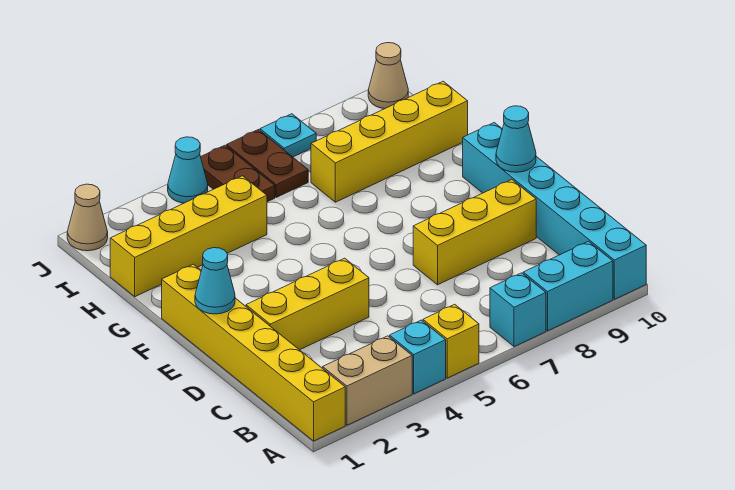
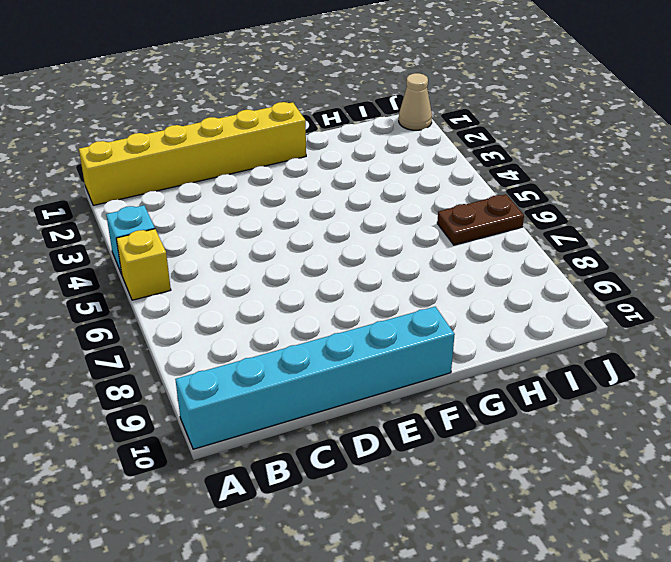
none -> tan 1x2 brick [323,336,412,425]
none -> cyan 1x1 brick [490,273,546,347]
none -> cyan 1x2 brick [523,242,613,331]

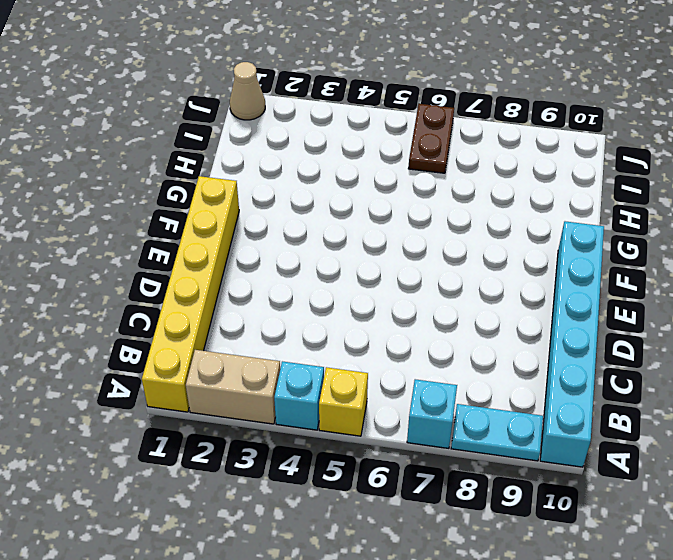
cyan 1x2 plate [451,404,543,461] -> cyan 1x2 brick [523,242,613,331]
none -> yellow 1x3 brick [246,258,369,350]
none -> yellow 1x3 brick [413,180,536,285]
none -> yellow 1x4 brick [110,176,267,297]

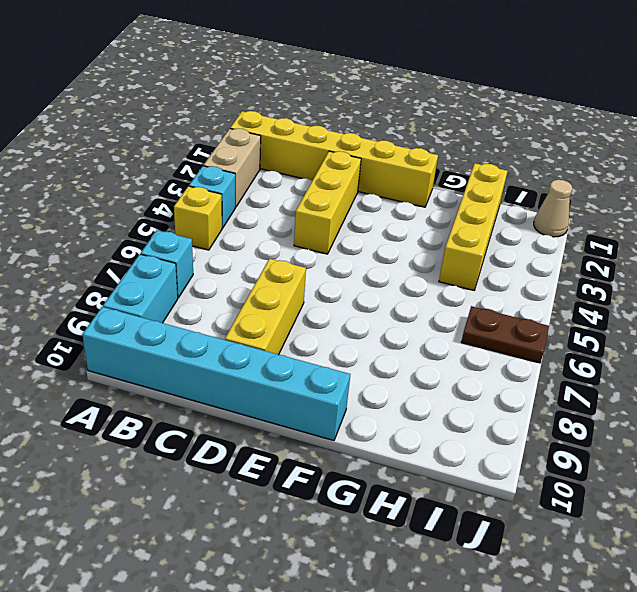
none -> yellow 1x4 brick [311,81,468,202]
none -> brown 1x2 plate [201,145,275,202]
none -> cyan 1x1 cone [168,137,208,203]

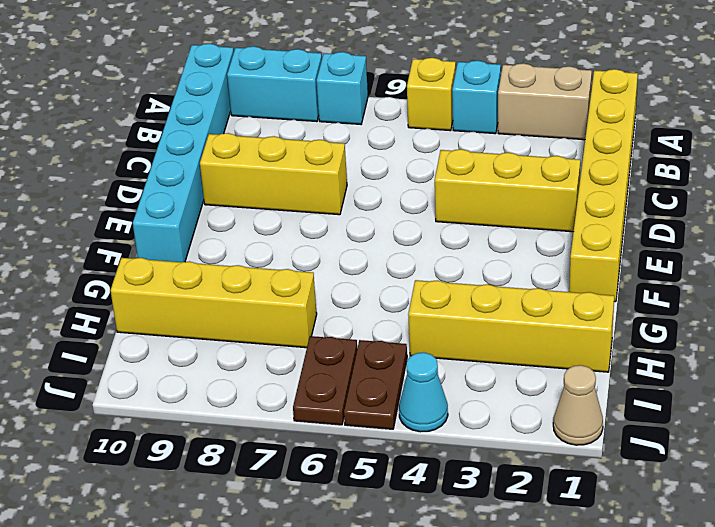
none -> cyan 1x1 plate [260,114,316,157]
none -> tan 1x1 cone [368,43,408,109]
none -> cyan 1x1 cone [195,248,235,314]

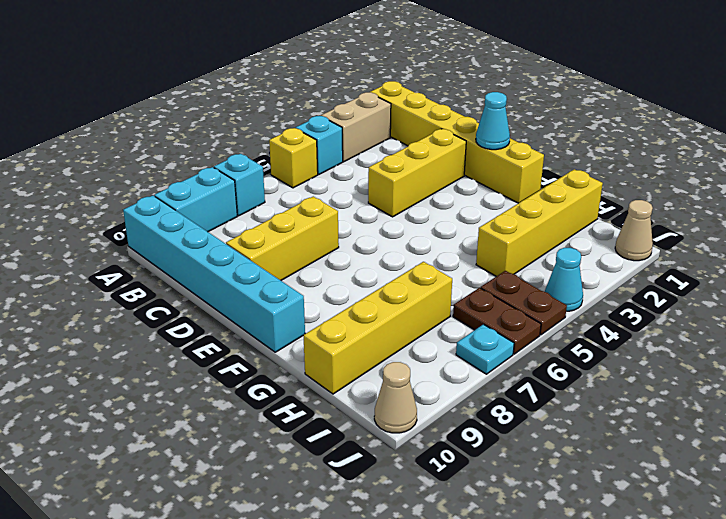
none -> cyan 1x1 cone [496,106,536,172]

